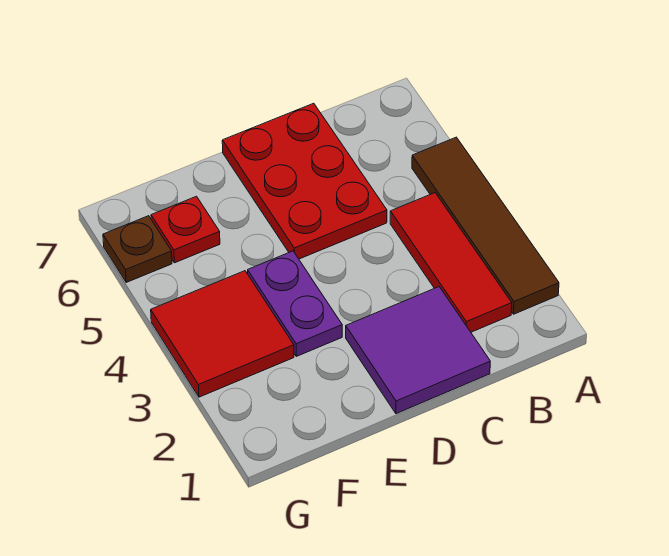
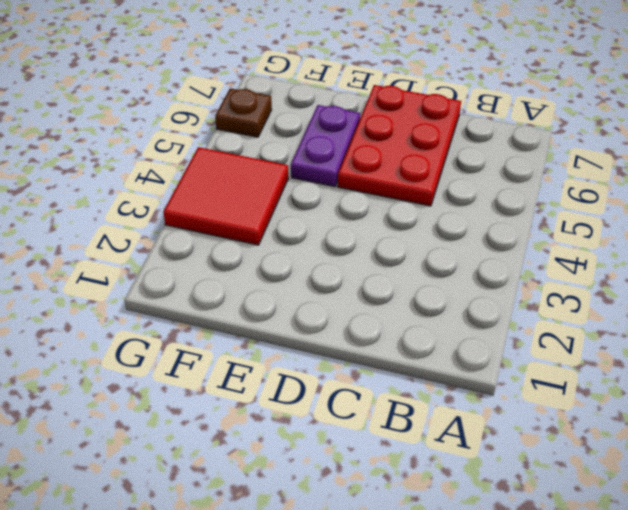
purple 1x2 plate [291,105,360,187] -> purple 1x2 plate moved to [248,251,342,356]
none -> brown 1x4 tile [412,137,559,314]
none -> red 1x3 tile [390,193,512,332]

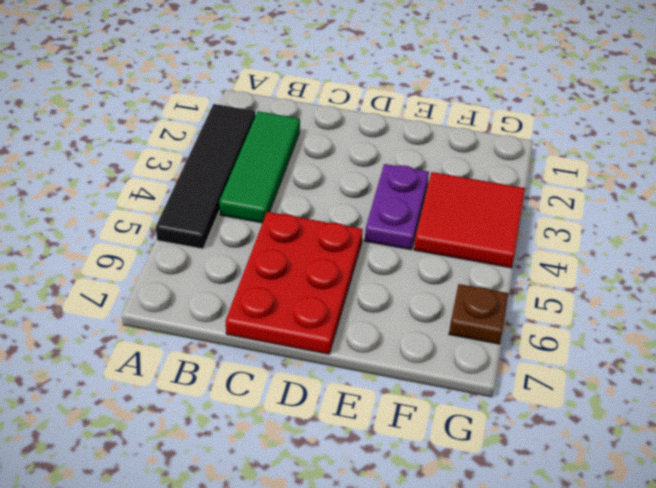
black 1x4 tile [156,104,256,249] -> brown 1x4 tile [412,137,559,314]
green 1x3 tile [219,111,300,223] -> red 1x3 tile [390,193,512,332]
none -> purple 2x2 tile [346,287,490,414]
none -> red 1x1 plate [151,196,220,263]

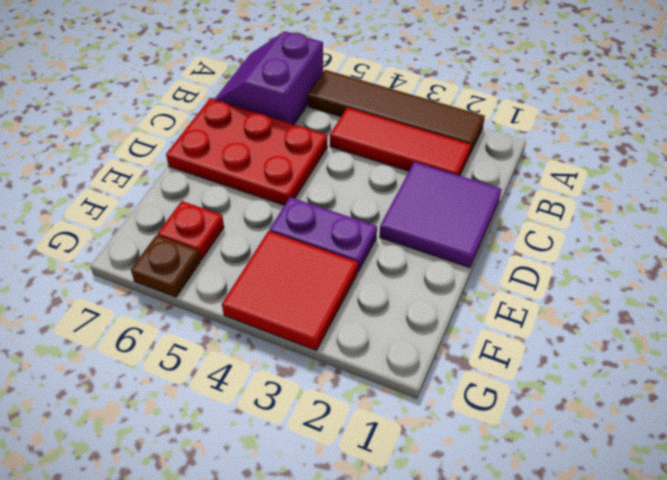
purple 2x2 slope [214,31,323,124] -> none

